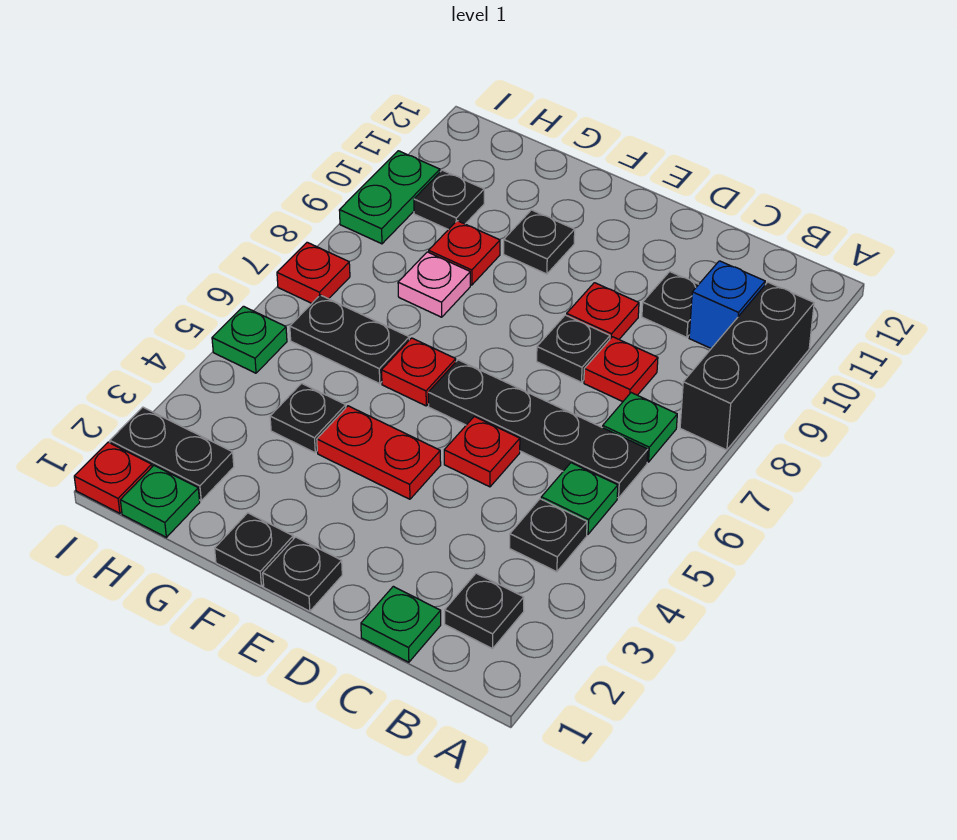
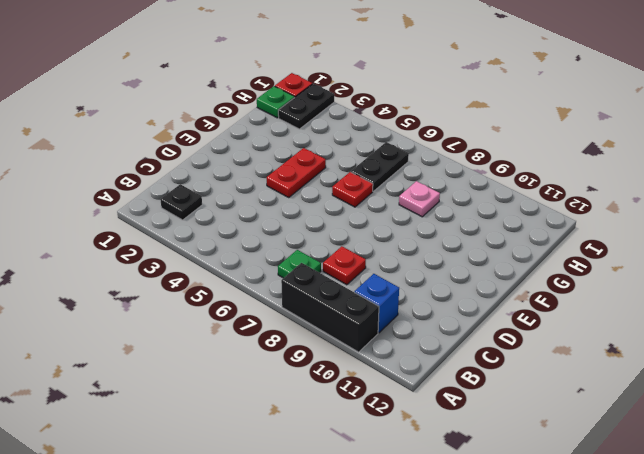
none -> black 1x1 plate [510,499,587,572]
none -> green 1x1 plate [541,463,618,534]
none -> black 1x4 plate [428,360,648,498]

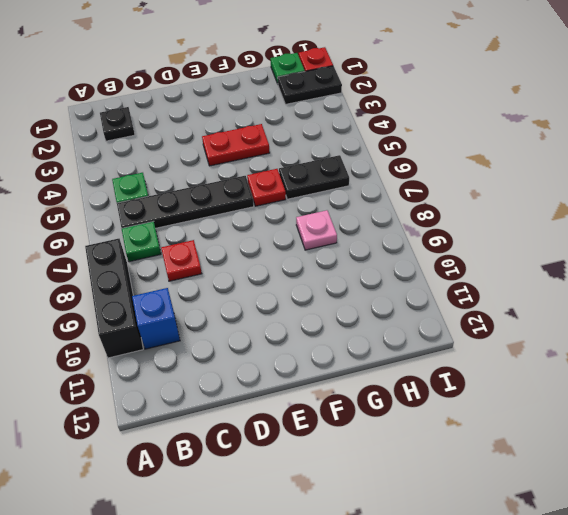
none -> black 1x1 plate [510,499,587,572]
none -> green 1x1 plate [361,586,441,662]
none -> black 1x1 plate [642,272,699,337]

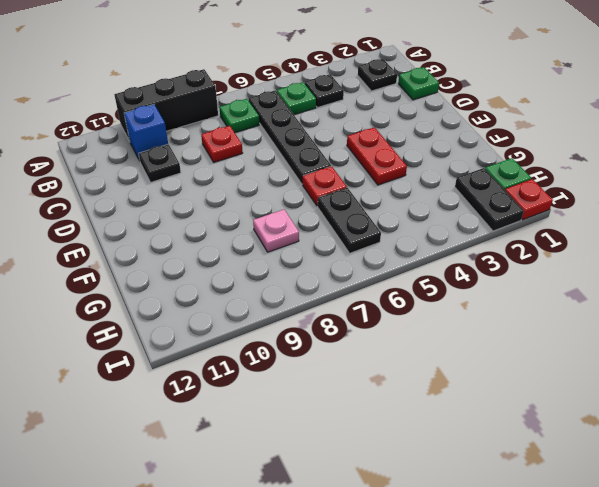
none -> red 1x1 plate [444,417,520,487]
none -> black 1x1 plate [537,315,610,382]
none -> red 1x1 plate [567,283,639,339]

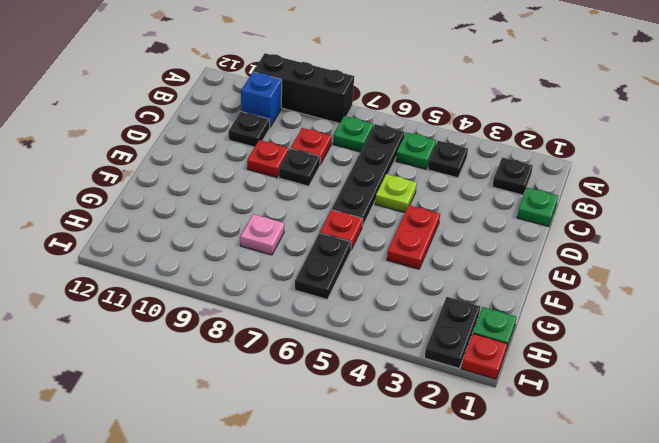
lime 1x1 plate [375,174,417,213] -> red 1x1 plate [444,417,520,487]
none -> black 1x1 plate [263,537,342,611]
none -> black 1x1 plate [215,513,293,586]
none -> black 1x1 plate [504,210,575,274]

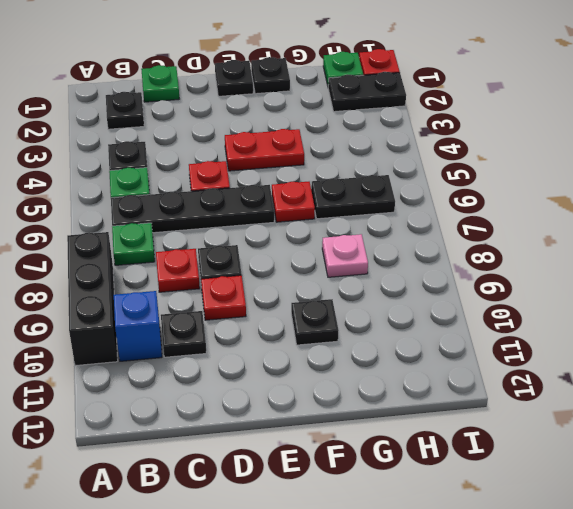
none -> black 1x1 plate [270,383,346,452]
none -> red 1x1 plate [429,221,500,285]
none -> black 1x1 plate [414,170,484,230]

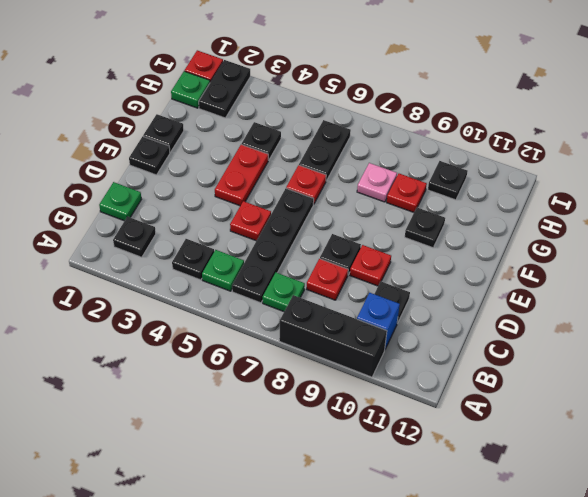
none -> green 1x1 plate [212,306,287,373]
none -> red 1x1 plate [277,242,350,303]
none -> green 1x2 plate [339,151,440,244]

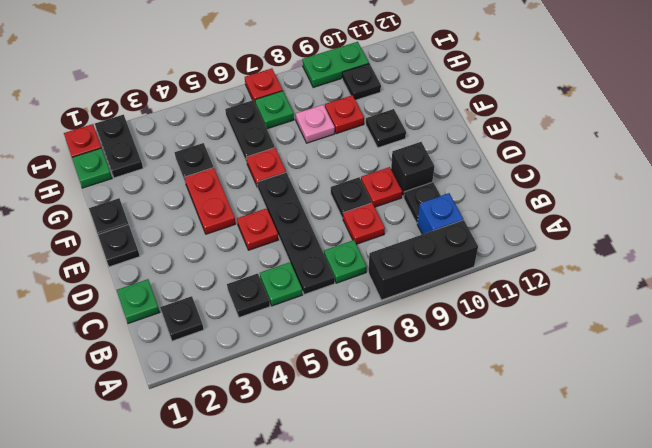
black 1x1 brick [391,142,434,197] -> none
green 1x1 plate [255,91,294,129] -> green 1x1 plate moved to [212,306,287,373]

